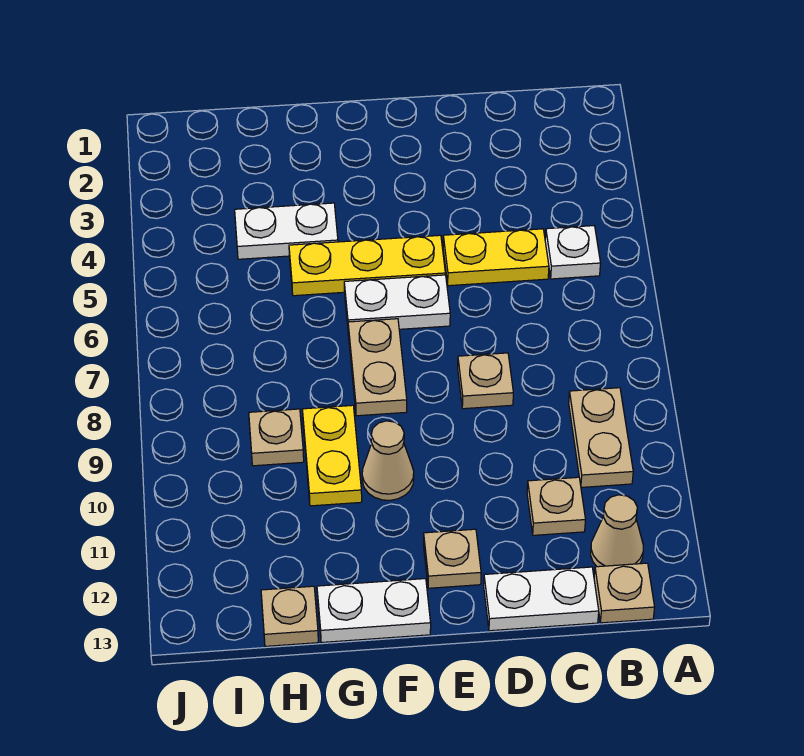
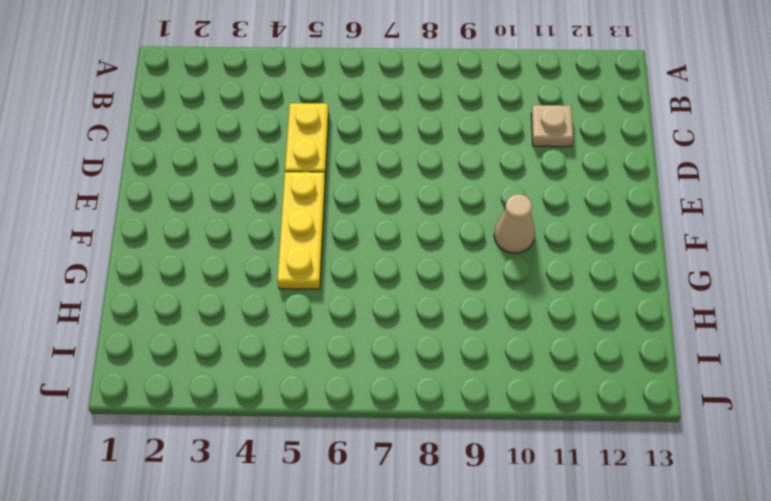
none -> white 1x1 plate [545,226,601,279]
none -> tan 1x2 plate [569,388,633,487]
none -> tan 1x1 cone [591,495,643,567]

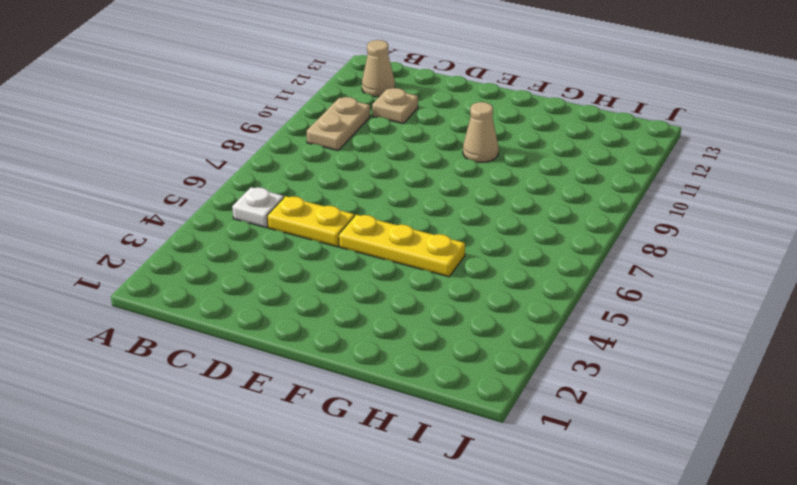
none -> tan 1x1 plate [594,563,655,623]
none -> white 1x2 plate [484,567,599,631]
none -> tan 1x1 plate [458,353,513,409]

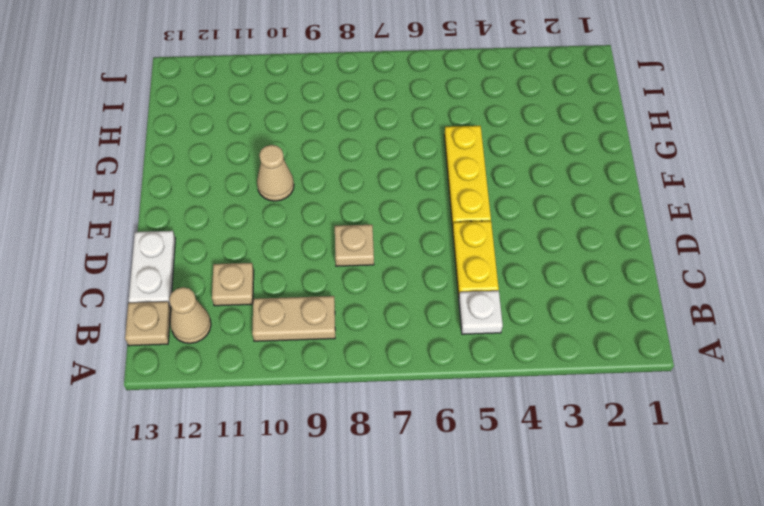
none -> white 1x2 plate [344,275,450,329]
none -> tan 1x1 plate [424,529,481,588]
none -> tan 1x2 plate [348,319,407,416]

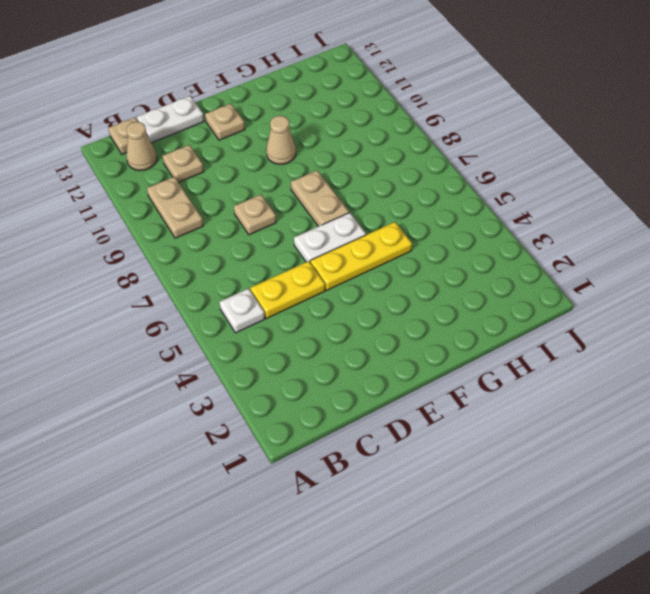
none -> white 1x2 plate [317,579,431,642]
none -> white 1x2 plate [235,203,338,259]
none -> yellow 1x2 plate [302,405,362,506]

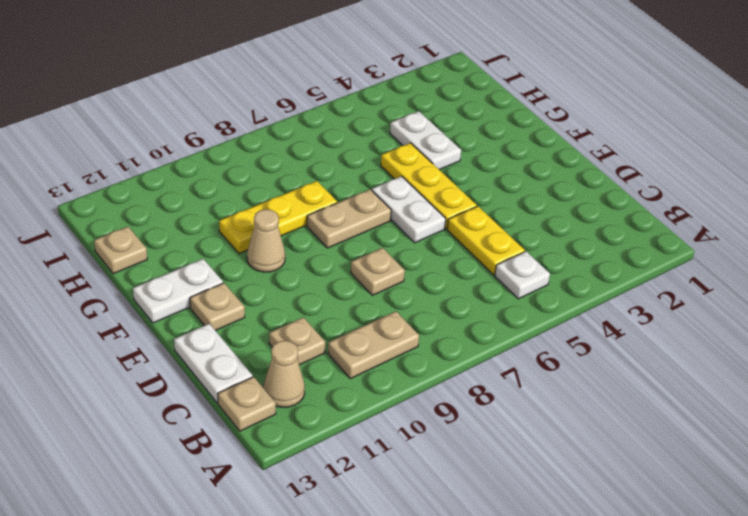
white 1x2 plate [133,259,223,323] -> white 1x2 plate turned to [317,579,431,642]
yellow 1x3 plate [219,181,337,253] -> yellow 1x2 plate [302,405,362,506]
none -> tan 1x1 plate [249,409,304,466]

